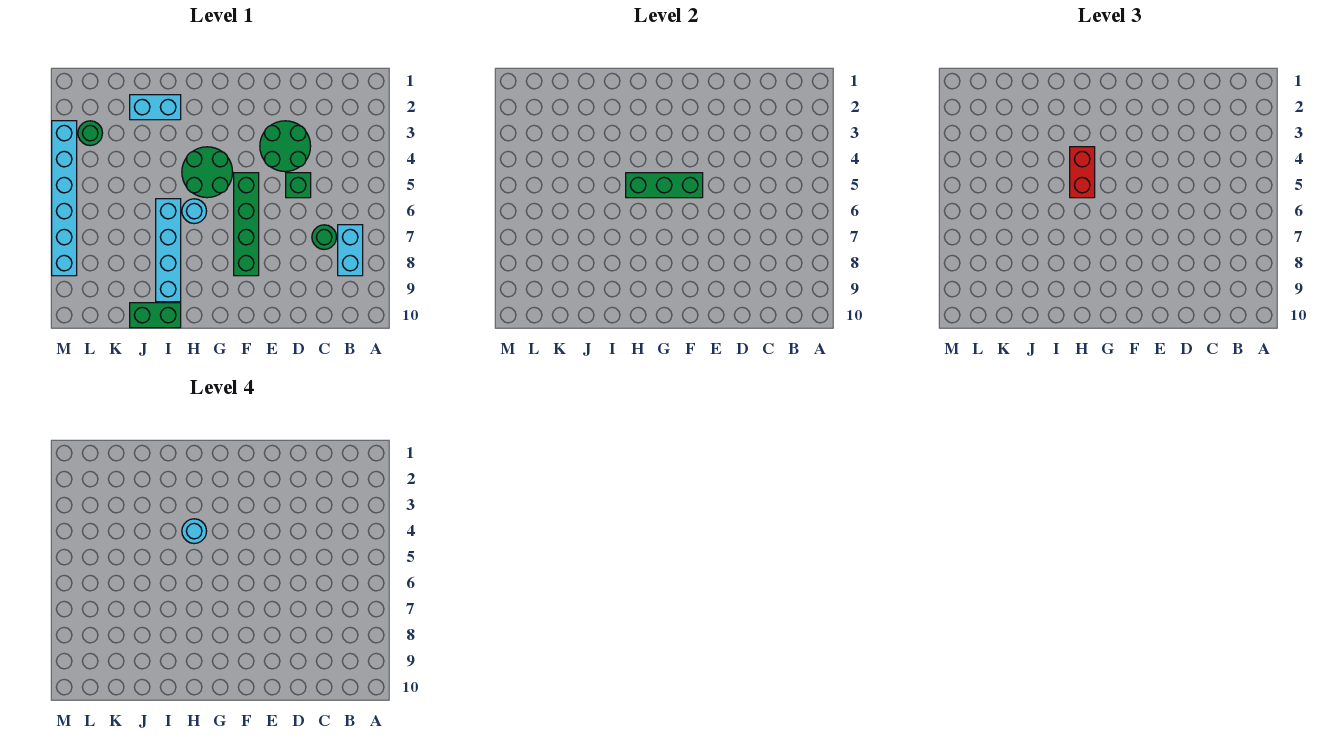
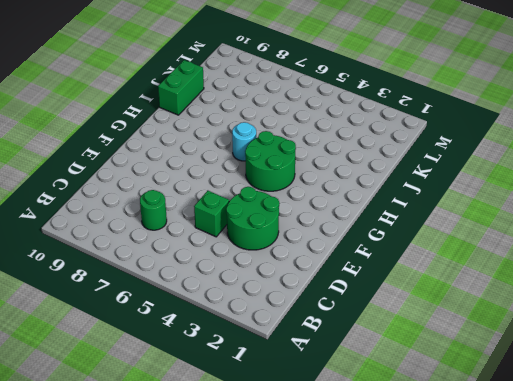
none -> cyan 1x2 brick [338,225,363,276]
none -> green 1x4 brick [234,173,259,276]
none -> cyan 1x2 brick [130,95,181,120]

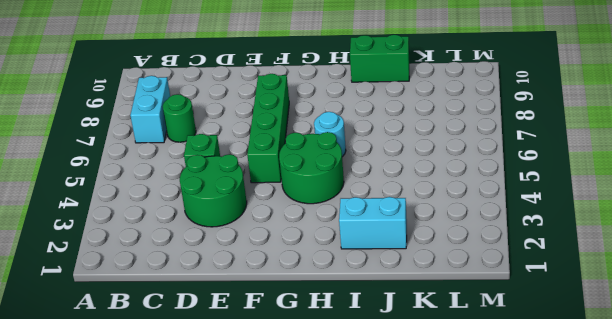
none -> cyan 1x4 brick [156,199,181,302]
none -> green 1x1 round brick [78,121,103,146]
none -> cyan 1x6 brick [52,121,77,276]

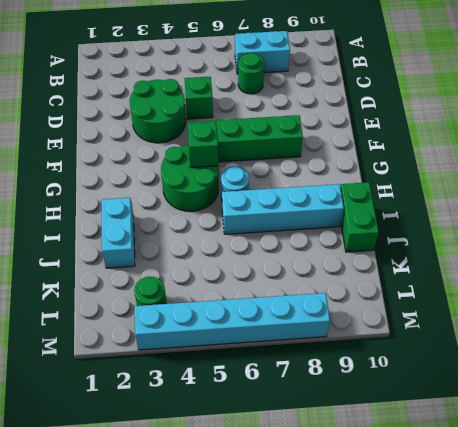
green 1x1 brick [188,122,218,168] -> green 1x3 brick [626,173,703,198]
none -> red 1x2 brick [1070,147,1095,198]
none -> cyan 1x1 round brick [182,519,207,544]

